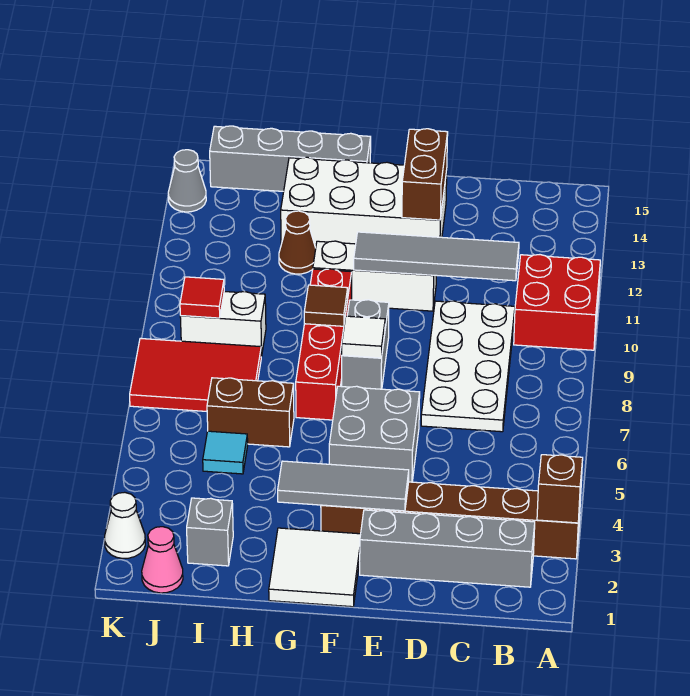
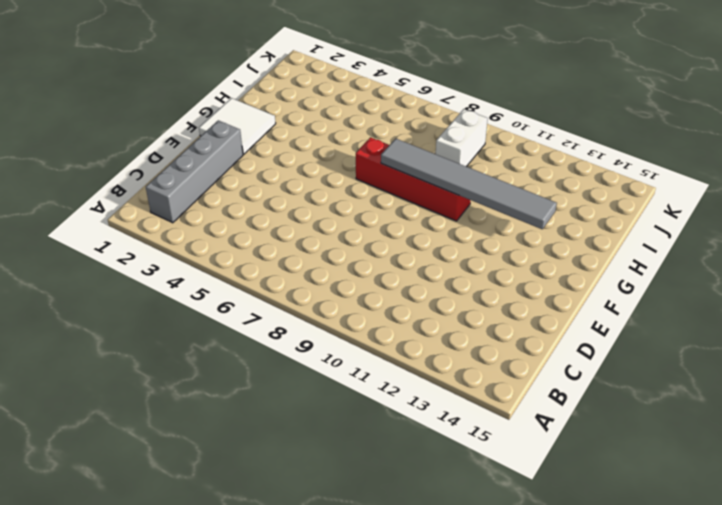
grey 1x6 tile [381,139,557,229] -> brown 1x1 tile [304,285,348,326]
none -> brown 1x6 brick [321,482,581,559]
none -> red 2x2 brick [514,255,600,350]
none -> white 2x4 plate [421,301,515,432]

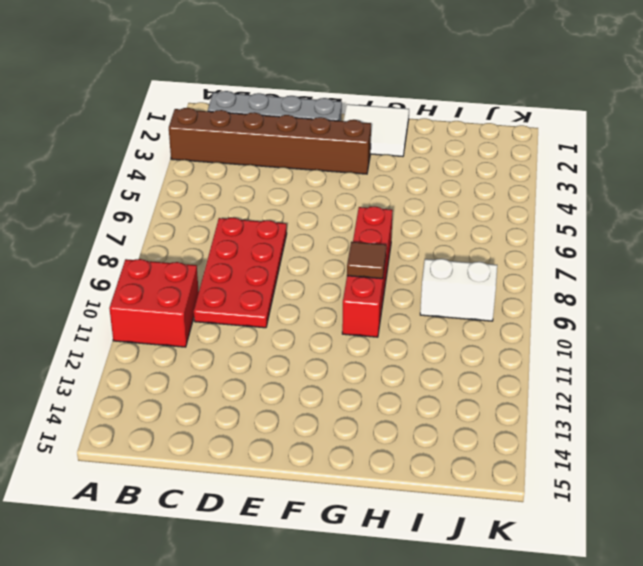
red 2x4 plate [194,218,287,328] -> white 2x4 plate [421,301,515,432]
none -> grey 2x2 brick [329,386,420,482]
none -> white 1x3 brick [313,241,436,311]
none -> white 2x4 brick [281,157,447,248]

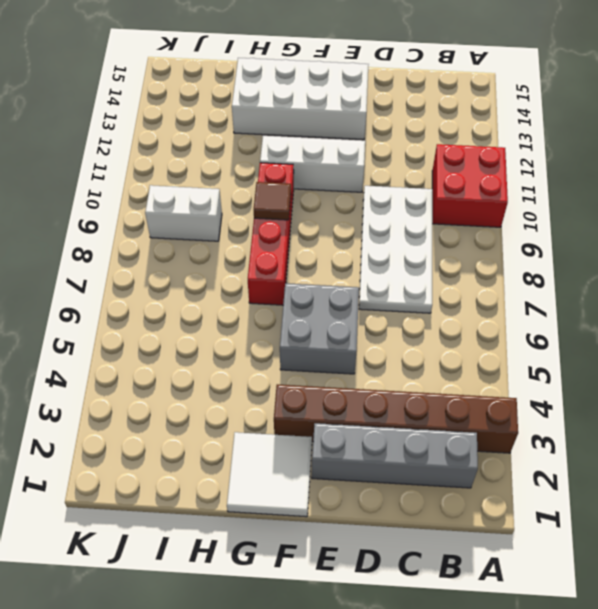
none -> grey 1x2 brick [342,300,389,389]
none -> grey 1x4 brick [210,126,371,191]
none -> brown 1x2 brick [207,378,294,447]

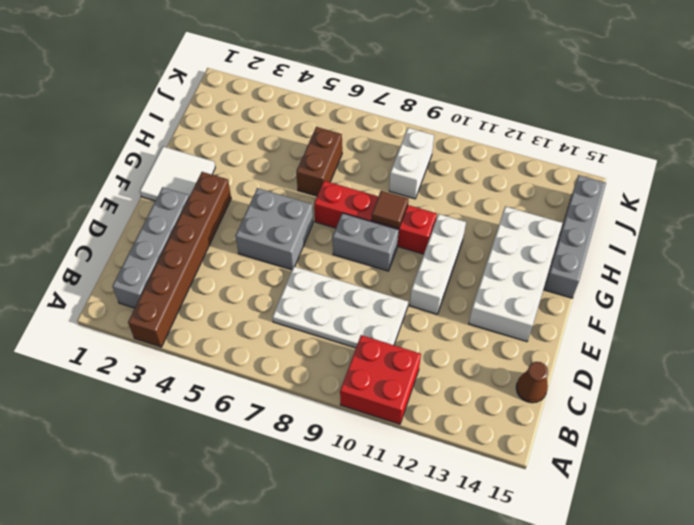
brown 1x1 cone [516,362,548,403] -> brown 1x1 cone moved to [279,211,316,274]
none -> grey 1x1 brick [187,498,233,566]
none -> cyan 1x1 tile [203,431,248,474]
none -> red 2x3 tile [130,338,261,411]

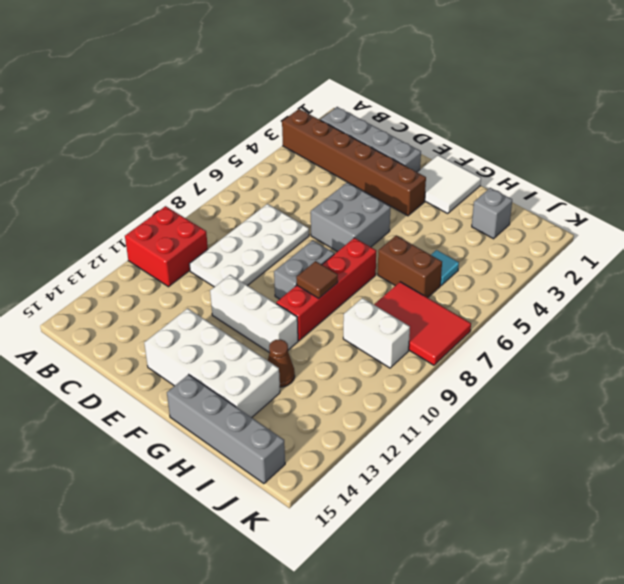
none -> pink 1x1 cone [142,527,183,593]
none -> white 1x1 cone [105,492,145,558]
none -> grey 1x1 cone [168,150,206,212]

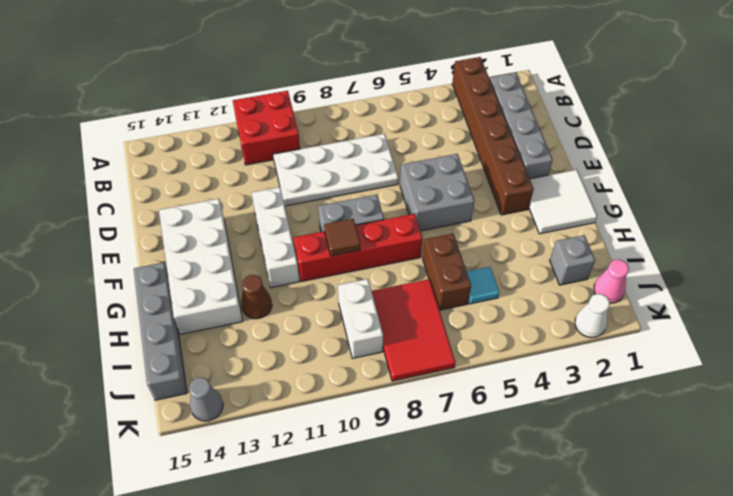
none -> brown 1x1 brick [537,455,583,523]
none -> grey 1x4 tile [354,232,519,281]
none -> grey 1x3 tile [278,461,409,511]

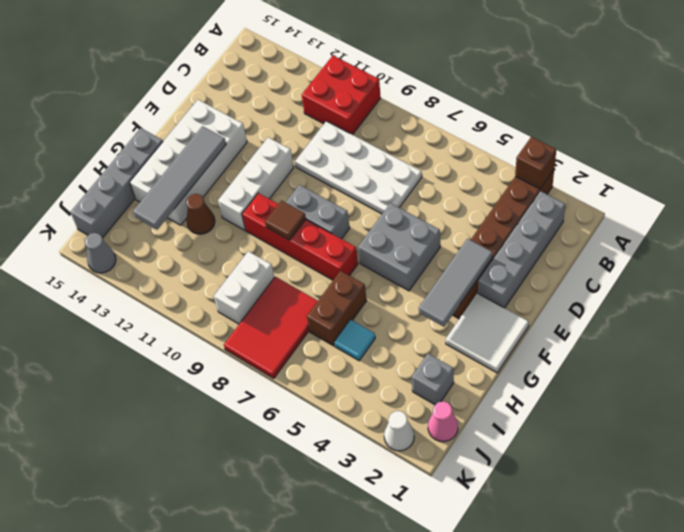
grey 1x4 tile [133,126,226,230] -> grey 1x4 tile moved to [354,232,519,281]
none -> brown 1x2 brick [402,129,448,220]
none -> white 1x1 tile [342,316,385,358]
none -> red 1x1 tile [180,277,224,318]

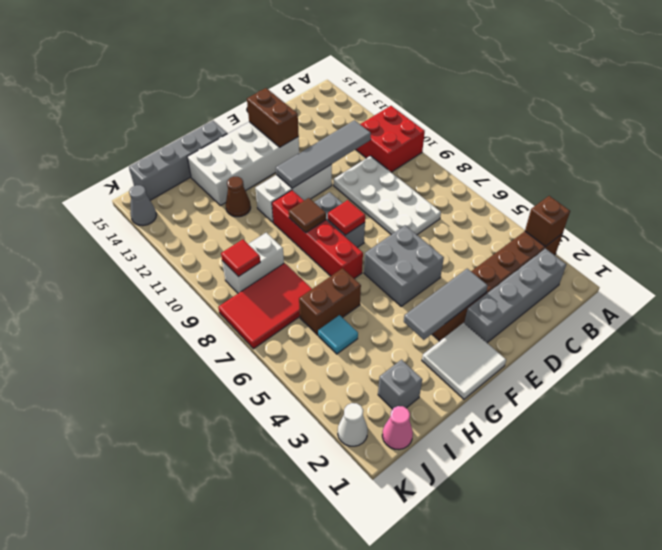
red 1x1 tile [328,200,365,235] -> white 1x1 tile [342,316,385,358]

